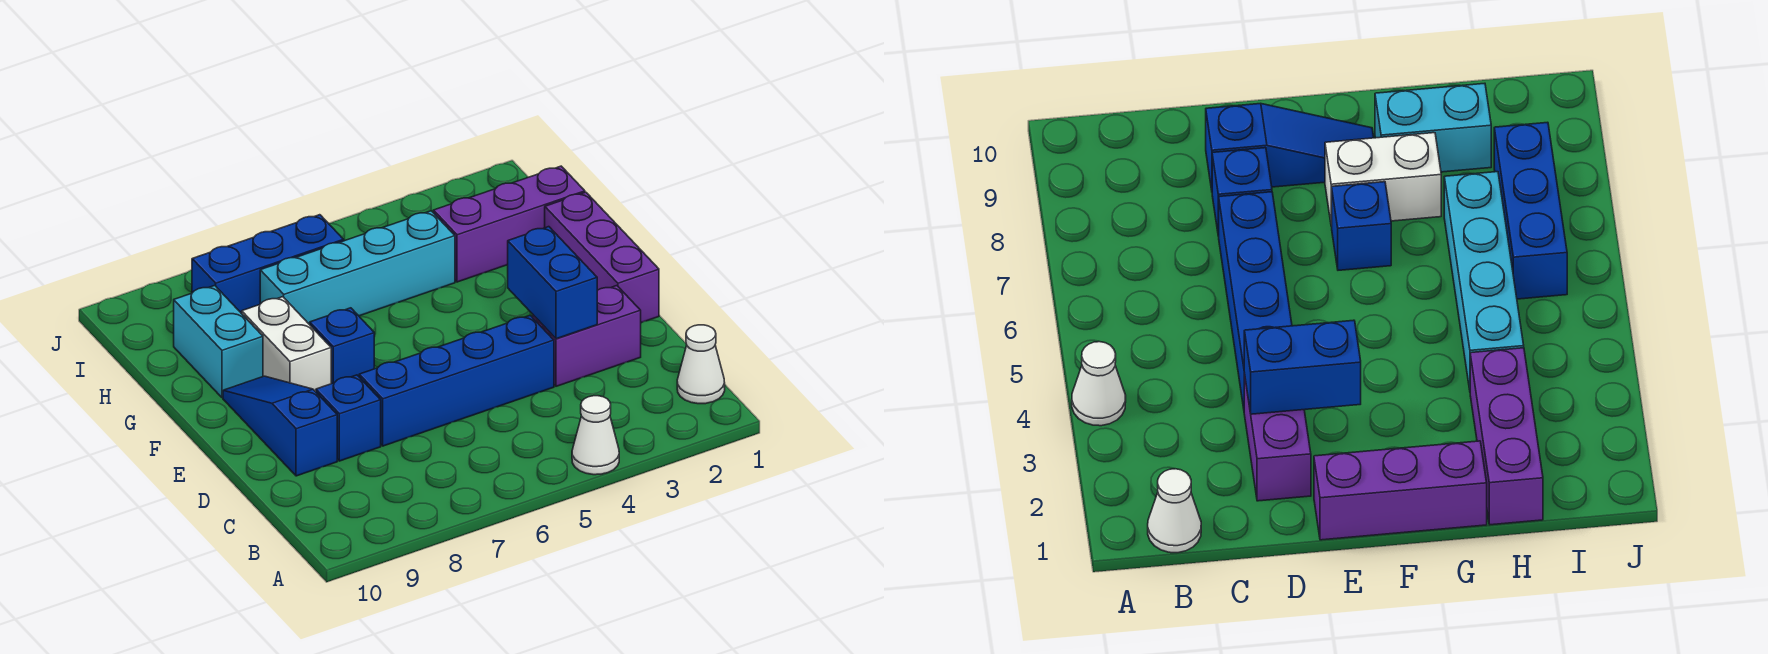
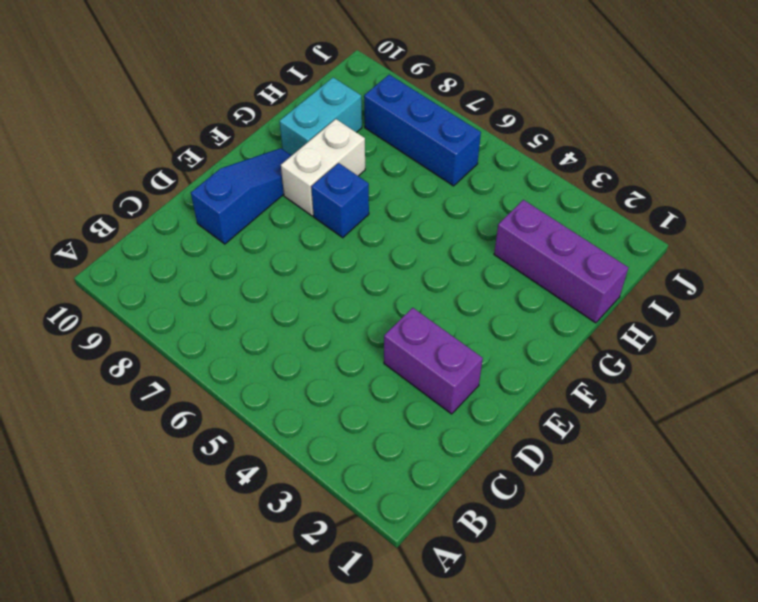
none -> white 1x1 cone [572,396,619,475]
none -> white 1x1 cone [677,325,725,404]
none -> blue 1x4 brick [359,315,554,446]

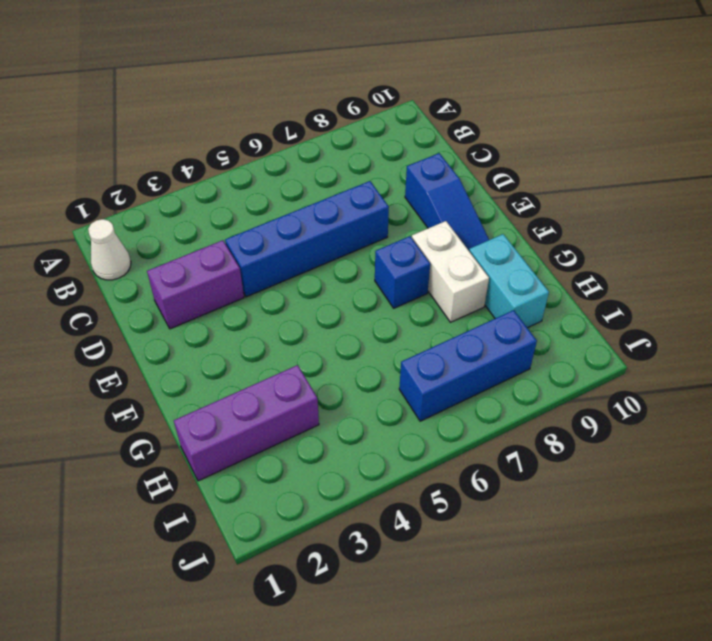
none -> white 1x1 cone [572,396,619,475]
none -> blue 1x1 brick [316,375,381,461]
none -> purple 1x3 brick [545,192,659,323]

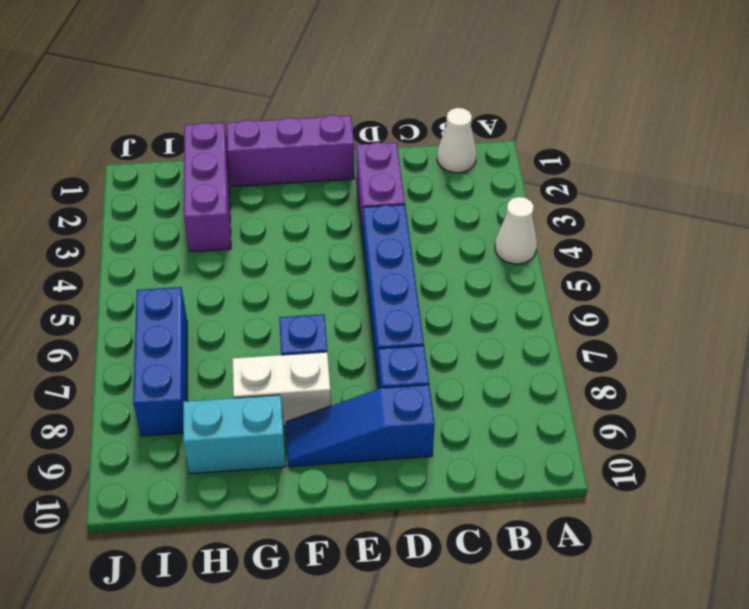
none -> cyan 1x4 brick [260,211,455,325]
none -> blue 1x2 brick [508,227,597,339]

